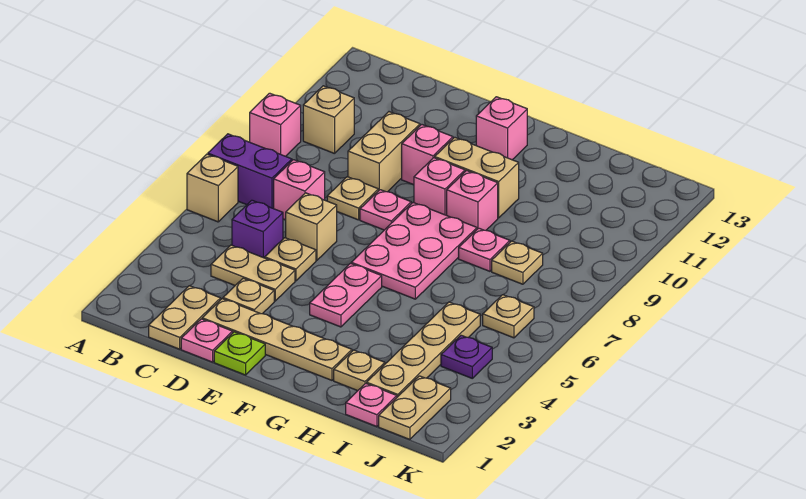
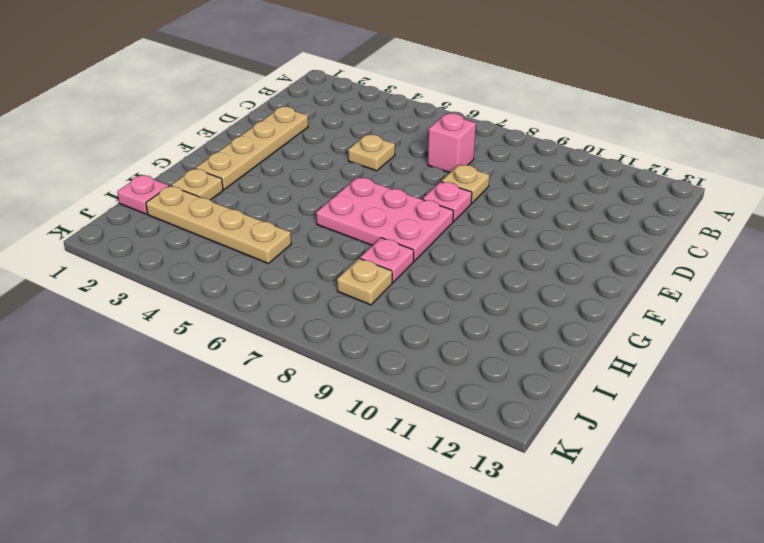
none -> tan 1x1 brick [187,154,238,222]
none -> purple 1x2 brick [208,134,292,209]
none -> pink 1x1 brick [250,93,301,156]
none -> tan 1x1 brick [303,86,354,154]

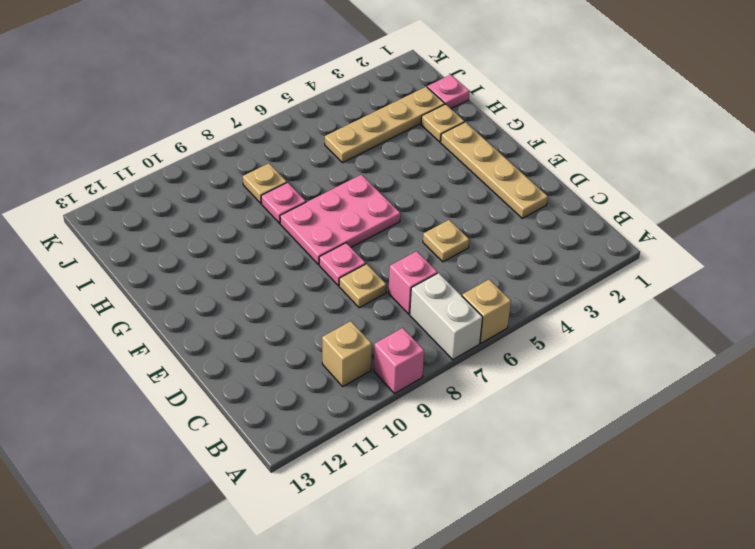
white 1x2 brick [410,273,483,360] -> purple 1x2 brick [208,134,292,209]
none -> tan 1x2 plate [149,286,221,349]
none -> tan 1x2 plate [211,245,295,301]
none -> purple 1x1 brick [232,200,283,258]
none -> pink 1x1 plate [181,319,233,362]

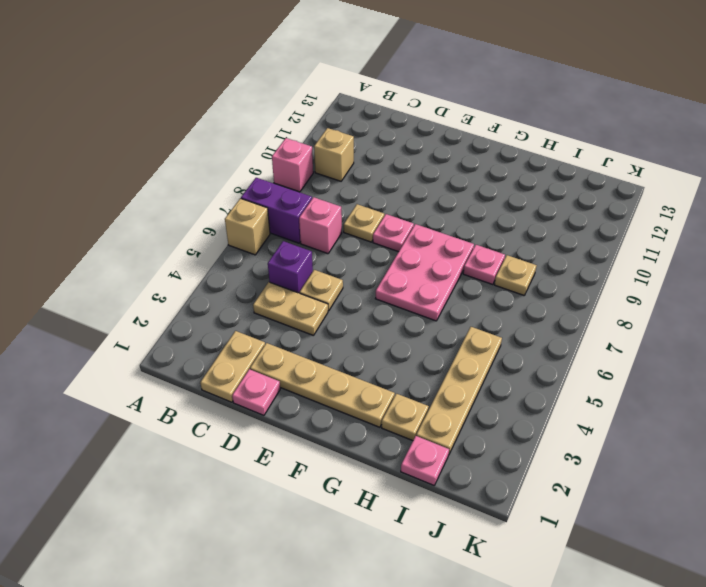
none -> tan 1x1 plate [223,278,274,314]
none -> tan 1x1 brick [285,193,337,261]
none -> tan 1x2 brick [348,112,420,192]
none -> lime 1x1 plate [214,332,265,375]

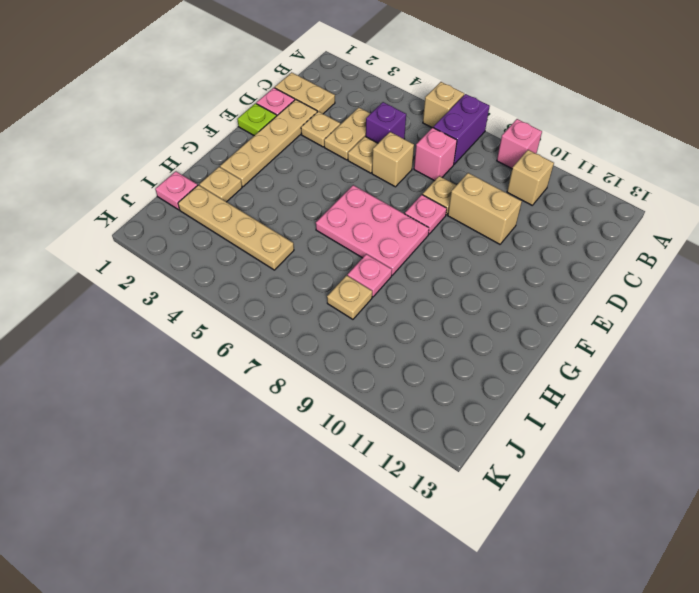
none -> pink 1x1 brick [402,125,453,185]
none -> pink 1x2 plate [310,263,382,327]
none -> pink 1x1 brick [414,158,465,215]
none -> tan 1x2 brick [435,137,519,218]

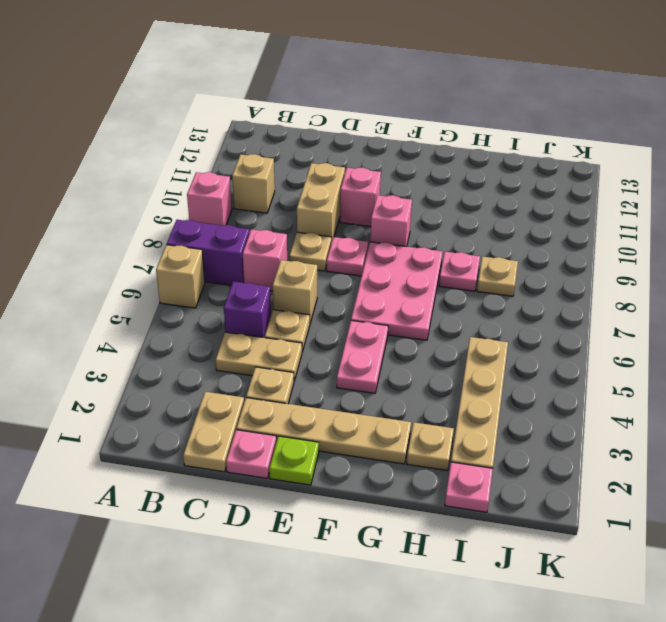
none -> tan 1x2 brick [435,137,519,218]
none -> pink 1x1 brick [476,97,527,160]
none -> pink 1x1 brick [447,171,498,230]
none -> tan 1x2 plate [379,376,451,439]

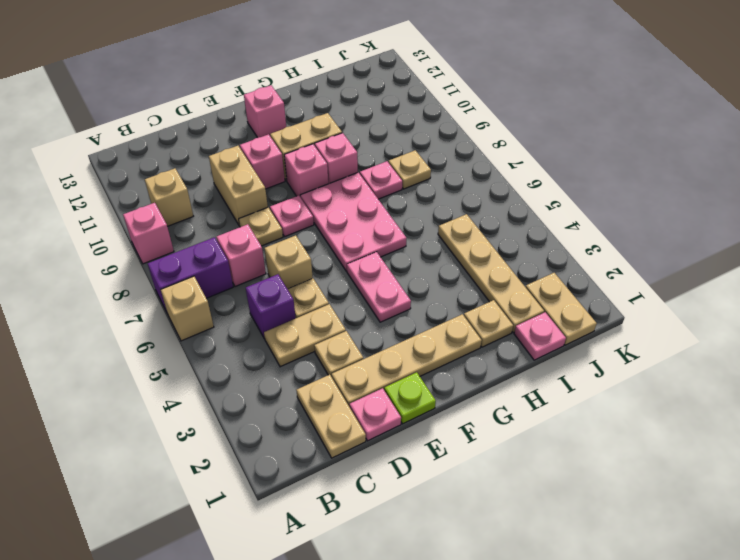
none -> purple 1x1 plate [441,335,492,378]
none -> tan 1x1 plate [483,295,534,338]

